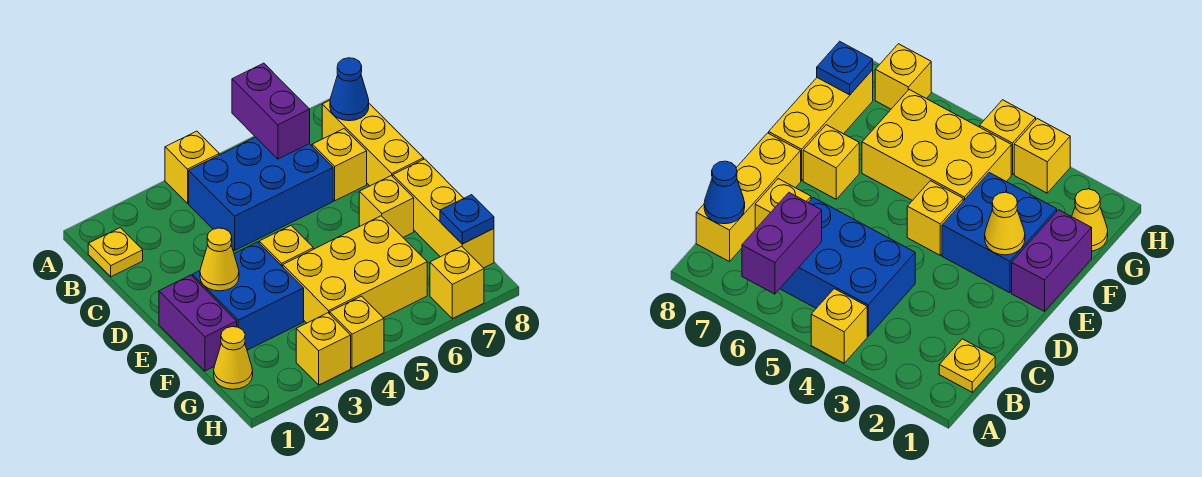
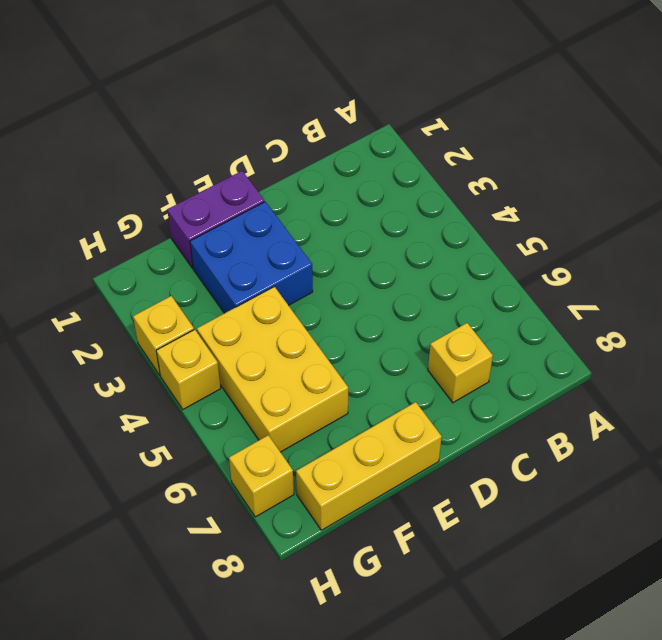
none -> yellow 1x1 brick [165,131,219,203]
none -> yellow 1x1 plate [88,228,143,277]
none -> blue 2x3 brick [189,137,333,250]

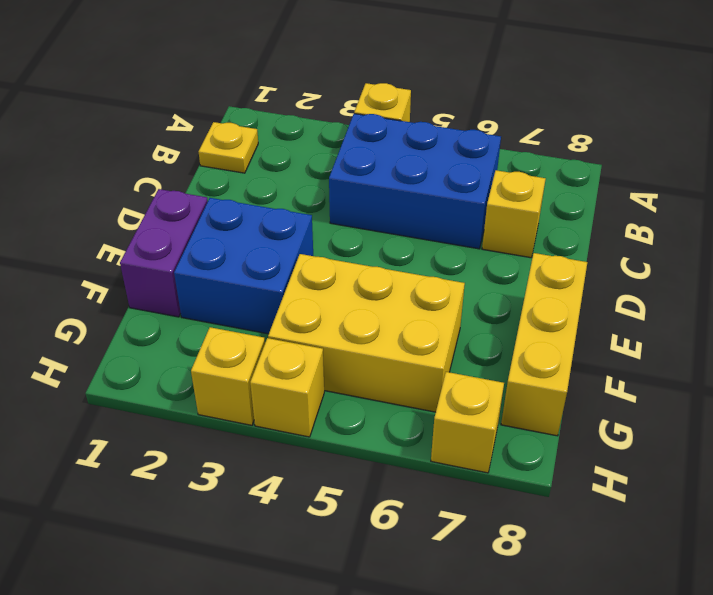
none -> yellow 1x3 brick [322,100,424,186]
none -> yellow 1x1 brick [259,225,313,267]
none -> yellow 1x1 brick [359,176,414,237]

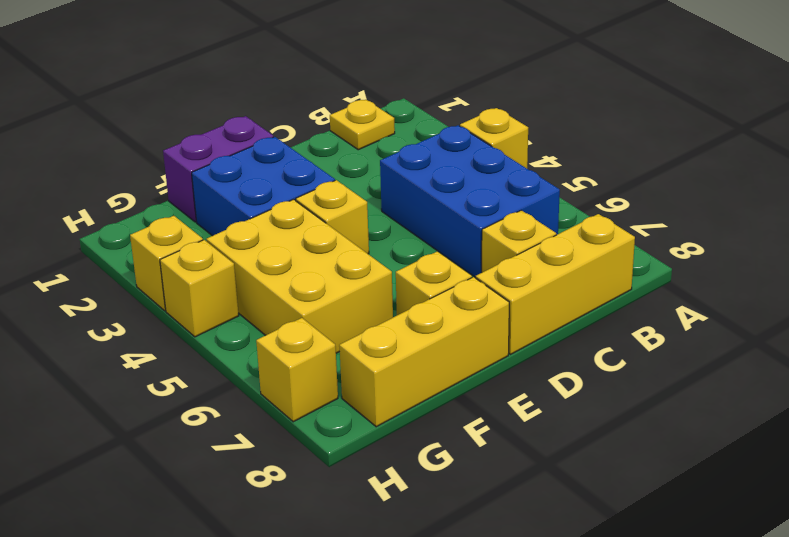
none -> yellow 1x1 cone [214,327,253,389]
none -> purple 1x2 brick [232,63,310,159]
none -> blue 1x1 cone [330,58,369,121]

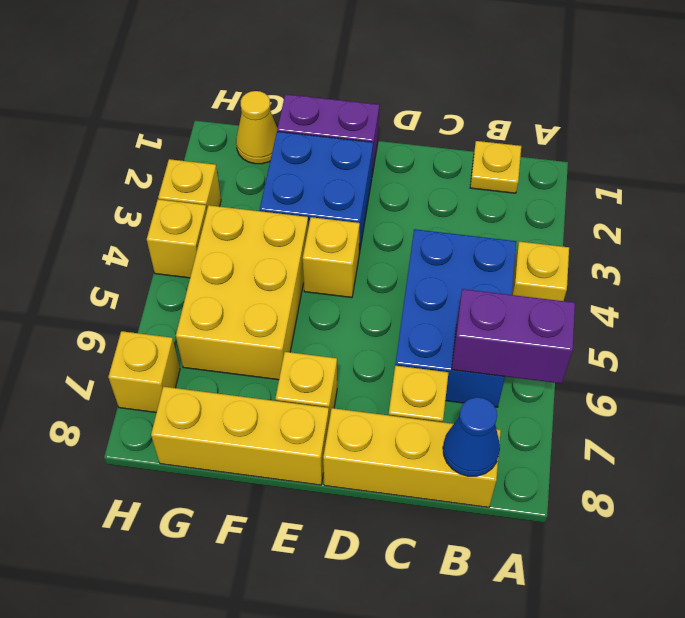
none -> yellow 1x1 cone [200,228,239,291]
none -> blue 1x1 plate [440,195,494,244]

